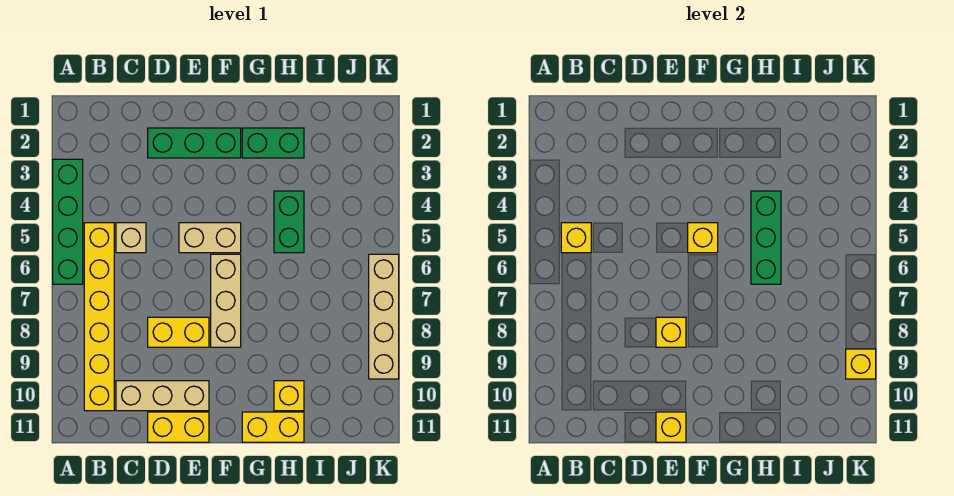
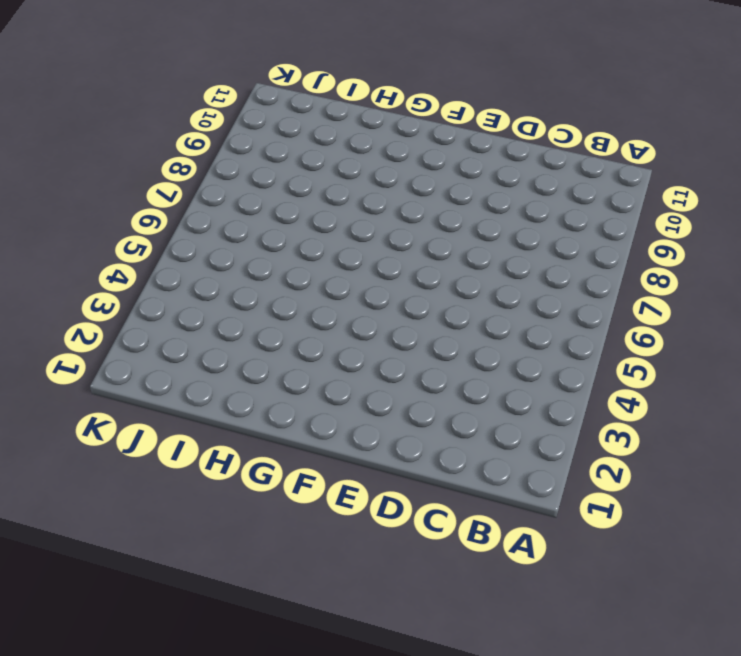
none -> green 1x4 brick [53,159,83,284]
none -> yellow 1x6 brick [84,223,114,411]
none -> tan 1x1 brick [116,223,146,253]

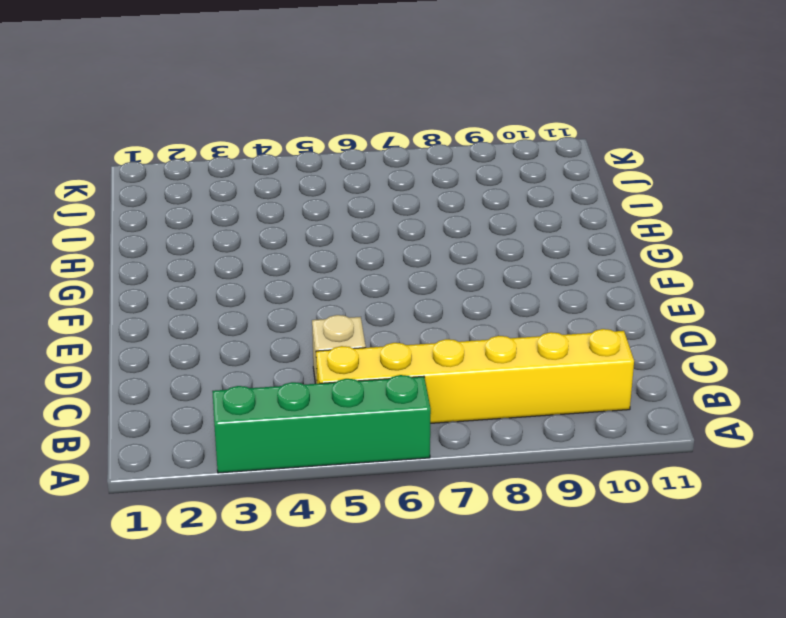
none -> tan 1x3 brick [116,381,209,411]
none -> green 1x3 brick [148,128,241,158]
none -> yellow 1x2 brick [148,317,209,347]

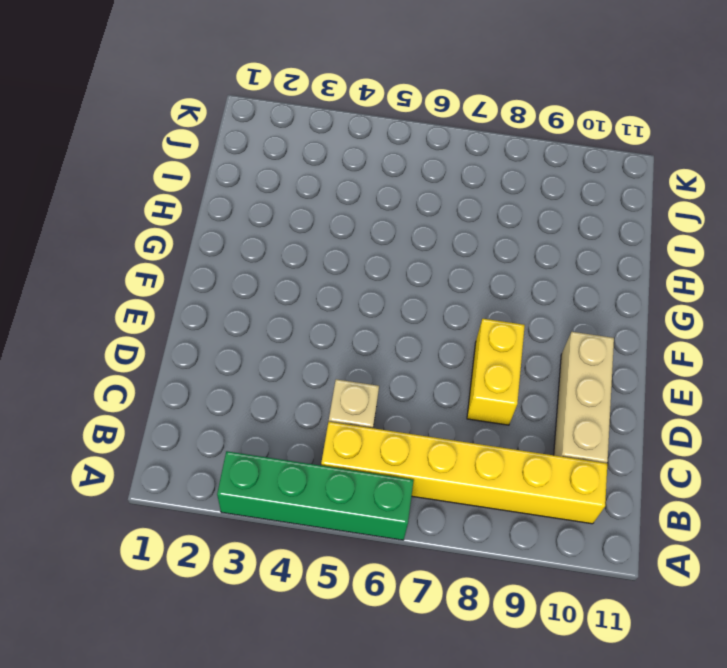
none -> green 1x3 brick [148,128,241,158]
none -> yellow 1x2 brick [148,412,209,442]
none -> tan 1x2 brick [179,223,241,253]

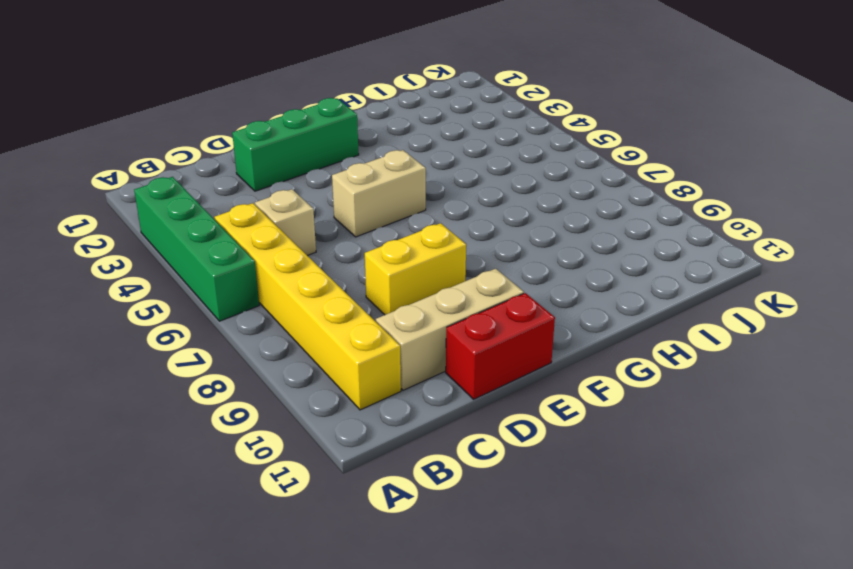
red 1x2 brick [446,293,555,399] -> yellow 1x2 brick [148,412,209,442]
none -> tan 1x3 brick [211,254,241,347]
none -> green 1x2 brick [242,128,304,158]
none -> yellow 1x2 brick [242,412,304,442]

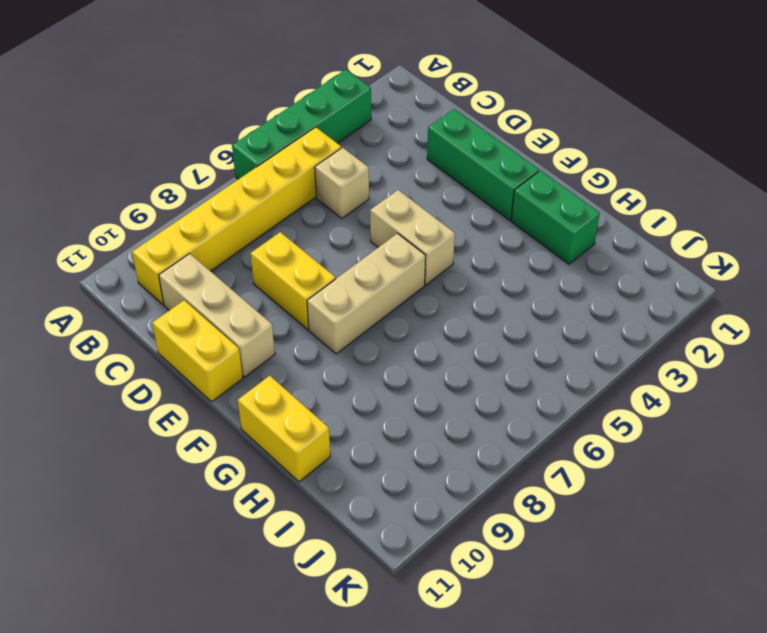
none -> green 1x2 brick [274,191,304,253]
none -> yellow 1x1 brick [274,381,304,411]
none -> tan 1x4 brick [369,254,399,379]

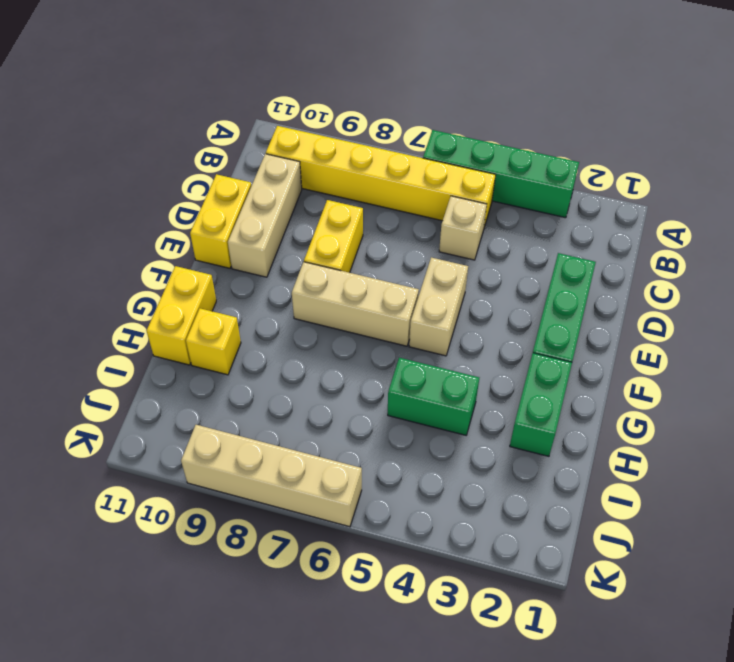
none -> yellow 1x1 brick [561,223,591,253]
none -> yellow 1x1 brick [656,317,686,347]
none -> yellow 1x1 brick [656,412,686,442]

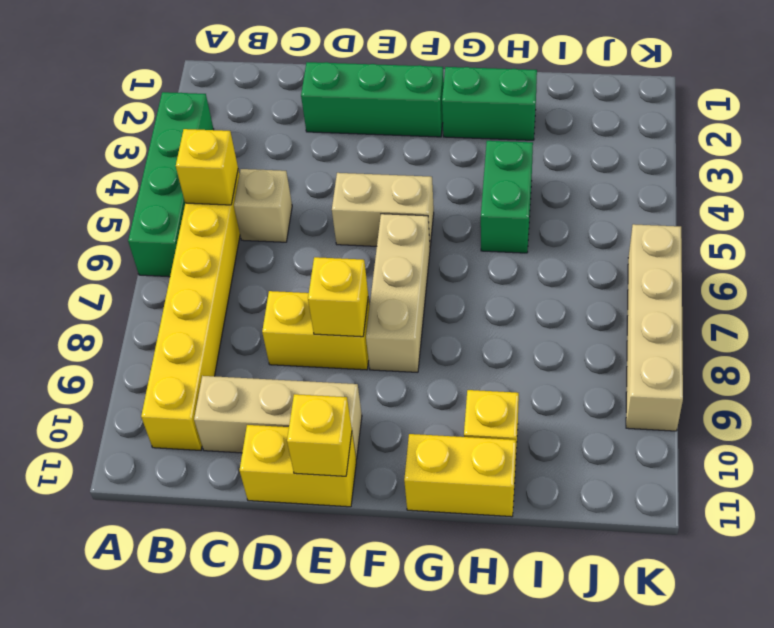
none -> yellow 1x1 brick [688,223,718,253]
none -> green 1x3 brick [751,191,781,284]
none -> yellow 1x1 brick [846,349,876,379]

